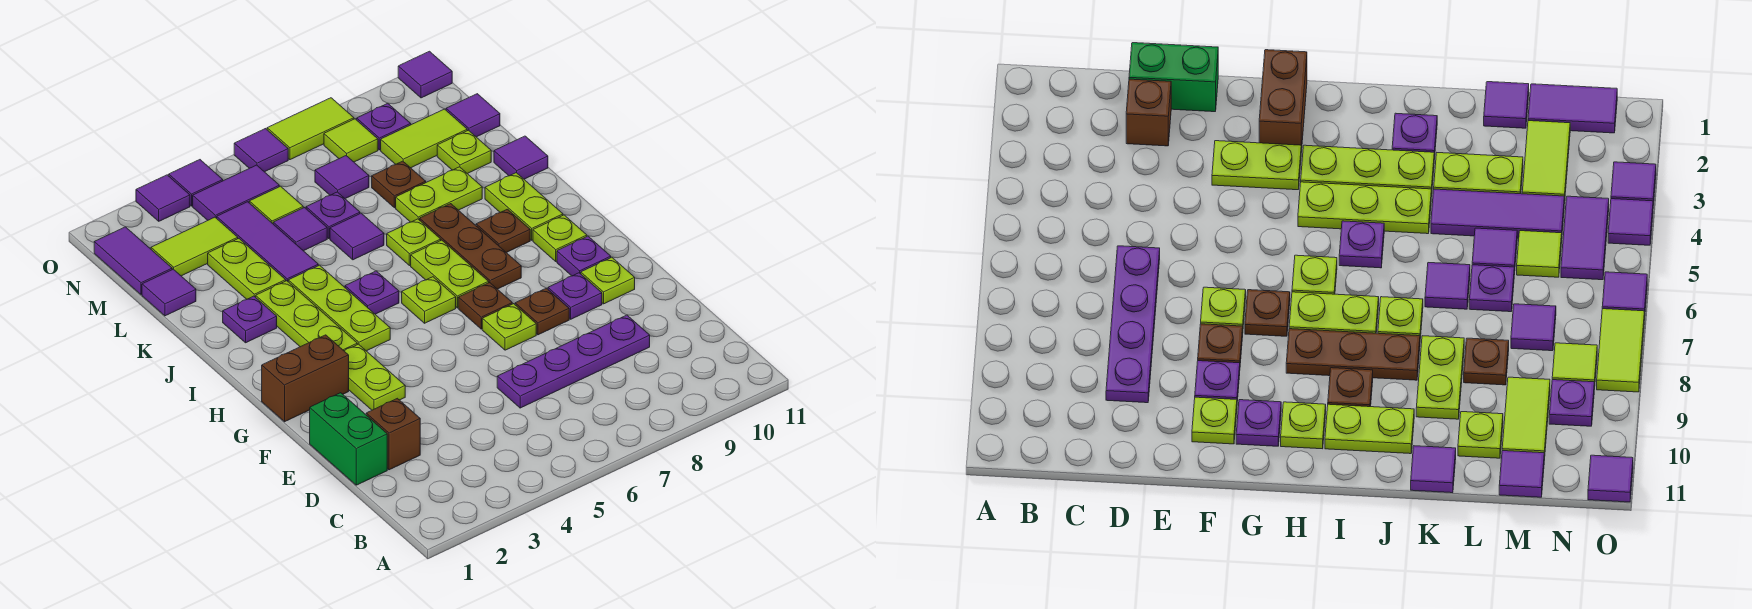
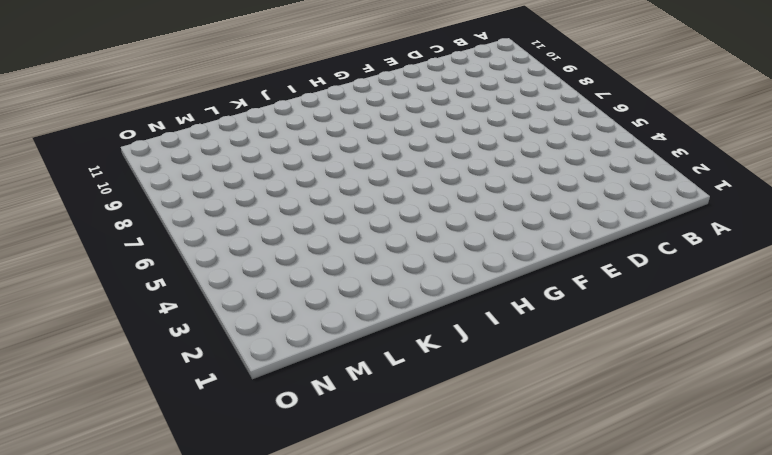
none -> green 1x2 brick [310,393,387,485]
none -> brown 1x1 brick [366,398,420,470]
none -> purple 1x4 plate [497,315,650,408]
none -> lime 1x2 plate [345,344,405,410]

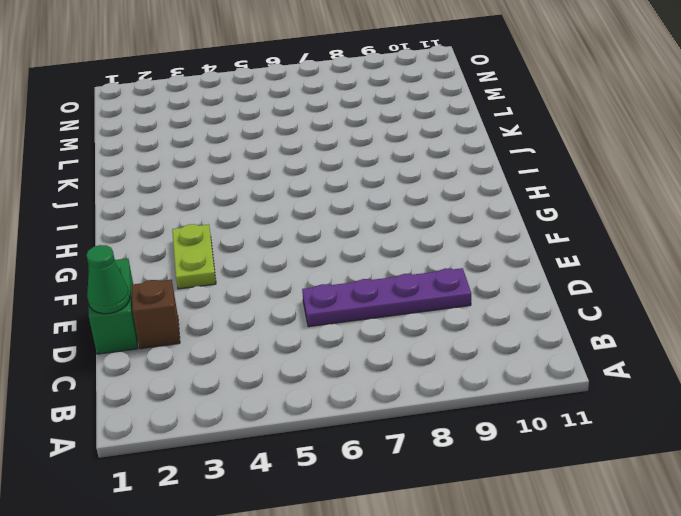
green 1x1 cone [86,245,130,314] -> none
none -> lime 1x1 plate [482,304,536,350]
none -> brown 1x1 plate [515,288,569,335]
none -> purple 1x1 plate [548,273,602,319]
none -> lime 1x1 plate [581,257,635,304]

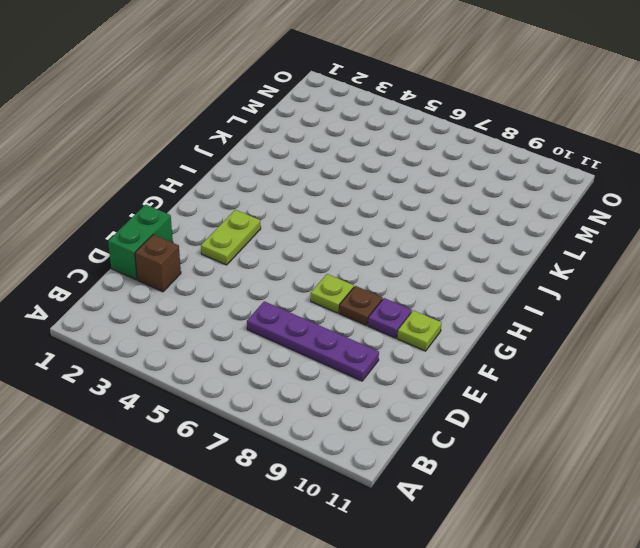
none -> brown 1x2 brick [262,335,349,422]
none -> brown 1x1 plate [458,283,512,329]
none -> purple 1x1 plate [557,236,611,276]
none -> lime 1x3 plate [256,281,357,351]

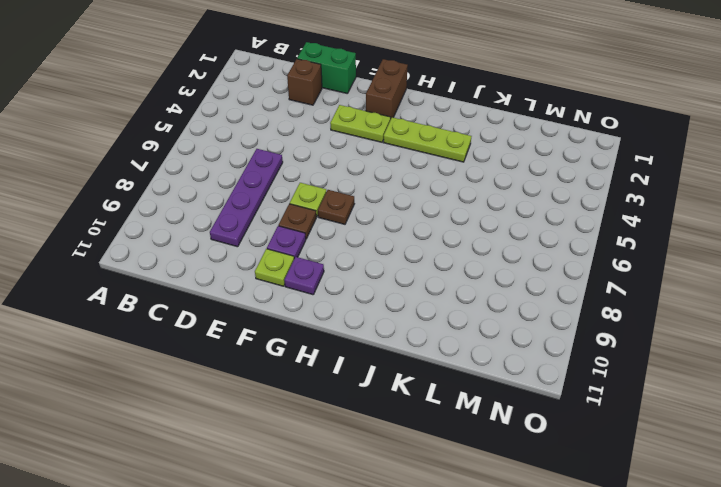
none -> lime 1x3 plate [288,265,390,351]
none -> lime 1x1 plate [402,277,456,323]
none -> lime 1x2 plate [411,240,489,308]
none -> brown 1x3 plate [420,204,521,289]

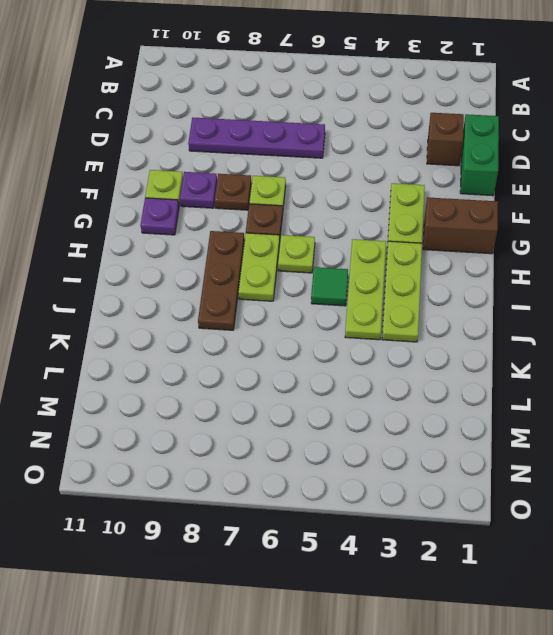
green 1x1 tile [311,267,348,306] -> purple 1x1 plate [345,271,399,314]
none -> lime 1x1 plate [533,215,587,261]
none -> brown 1x1 plate [476,209,530,253]
none -> lime 1x2 plate [485,173,563,240]
none -> purple 1x1 plate [223,296,277,343]

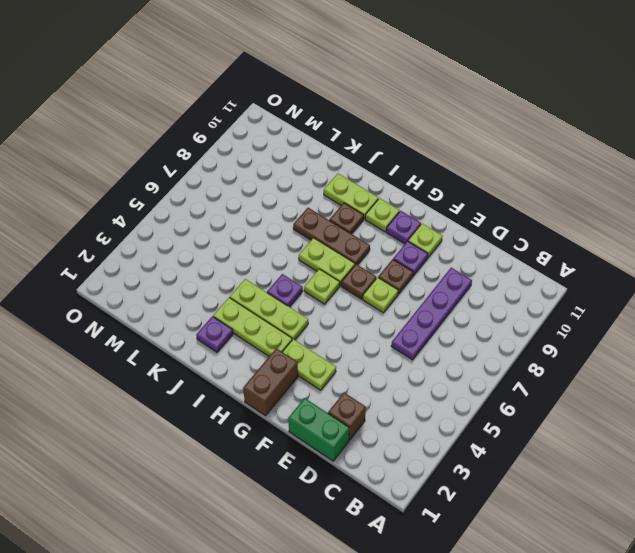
none -> lime 1x1 plate [387,219,441,266]
none -> lime 1x2 plate [208,239,286,299]
none -> purple 1x3 tile [217,202,318,281]
none -> purple 1x1 tile [330,213,384,260]

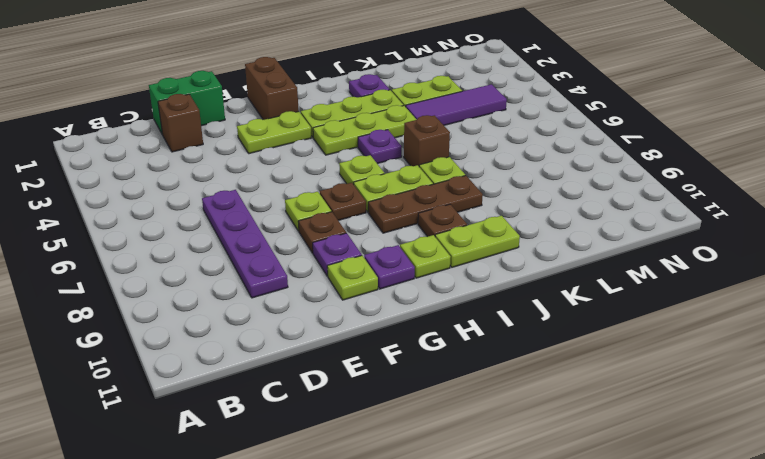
brown 1x1 brick [404,115,450,166] -> none
none -> purple 1x1 tile [330,213,384,260]
none -> lime 1x2 plate [396,167,482,222]
none -> purple 1x1 tile [494,136,548,179]
none -> purple 1x1 tile [142,269,196,316]

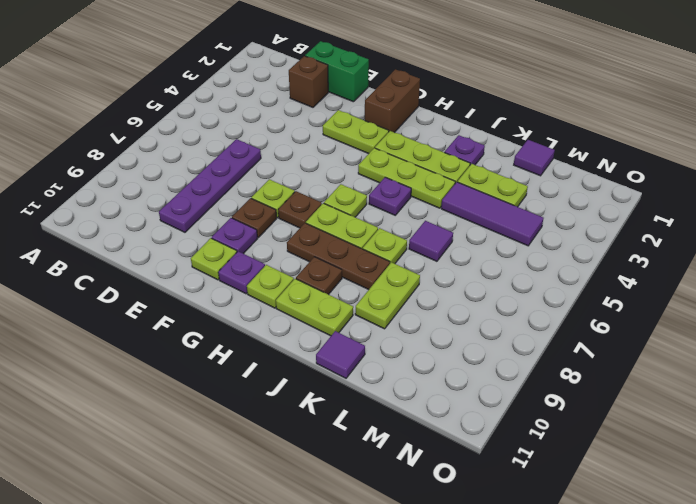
none -> purple 1x1 tile [273,207,327,251]
none -> purple 1x1 plate [306,192,360,239]
none -> brown 1x1 plate [372,161,426,208]
none -> lime 1x1 plate [437,130,491,174]

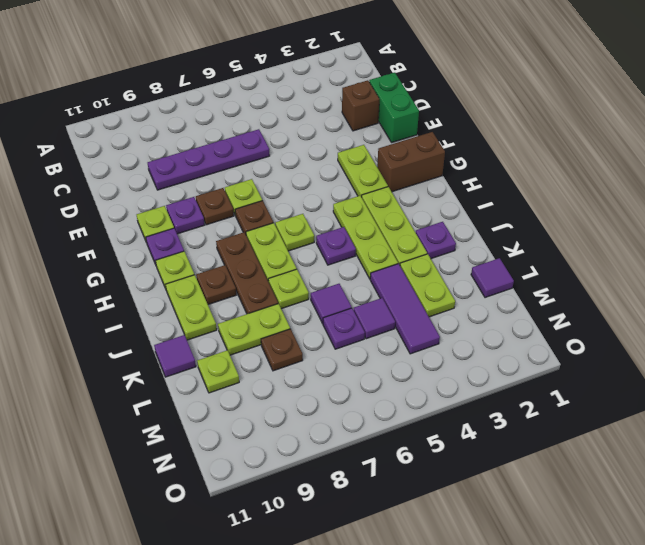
none -> purple 1x2 tile [94,227,172,295]
none -> lime 1x2 tile [151,217,238,276]
none -> lime 1x1 tile [249,186,303,224]
none -> purple 1x1 tile [315,156,369,199]

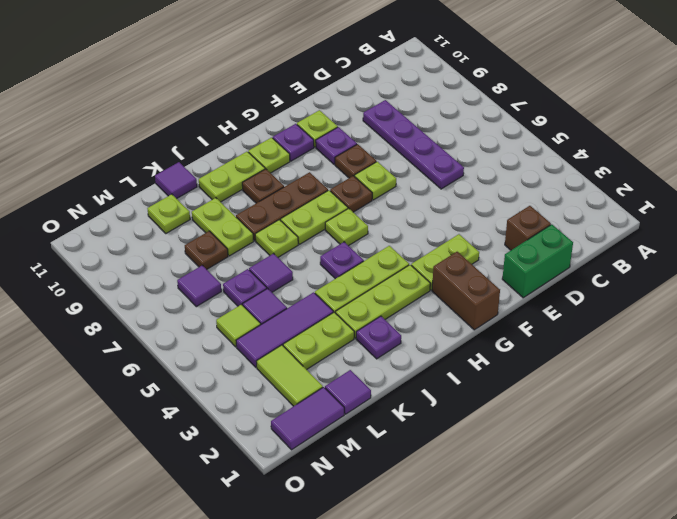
none -> lime 1x2 tile [381,109,467,168]
none -> purple 1x1 tile [446,94,500,137]
none -> purple 1x2 tile [193,165,279,220]
none -> lime 1x1 tile [324,119,378,162]

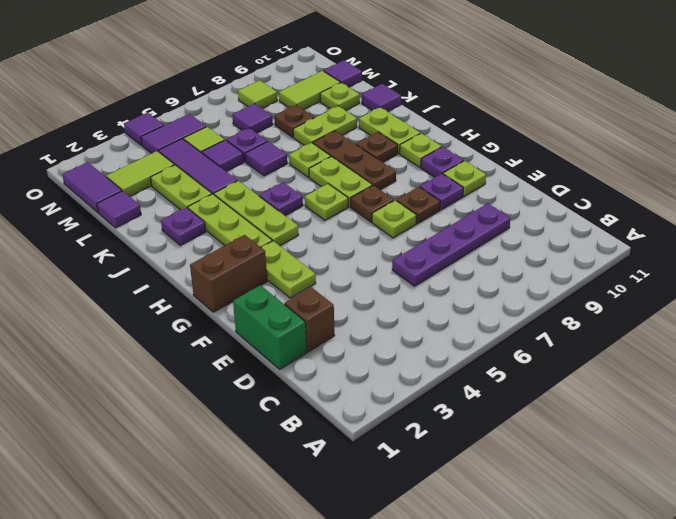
none -> purple 1x1 plate [357,103,411,150]
none -> purple 1x1 tile [136,175,190,221]
none -> purple 1x1 tile [234,129,288,172]
none -> lime 1x2 tile [267,98,354,160]

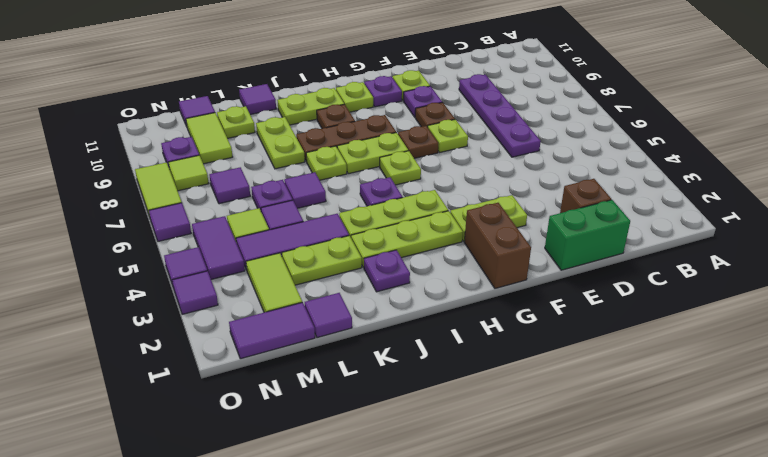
none -> brown 1x1 plate [372,161,426,208]
none -> purple 1x1 tile [398,51,452,98]

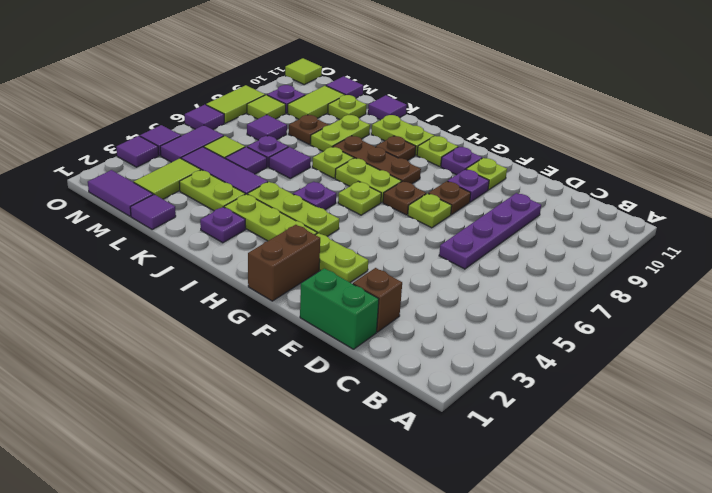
lime 1x1 tile [285,58,322,84] -> purple 1x1 tile [398,51,452,98]

